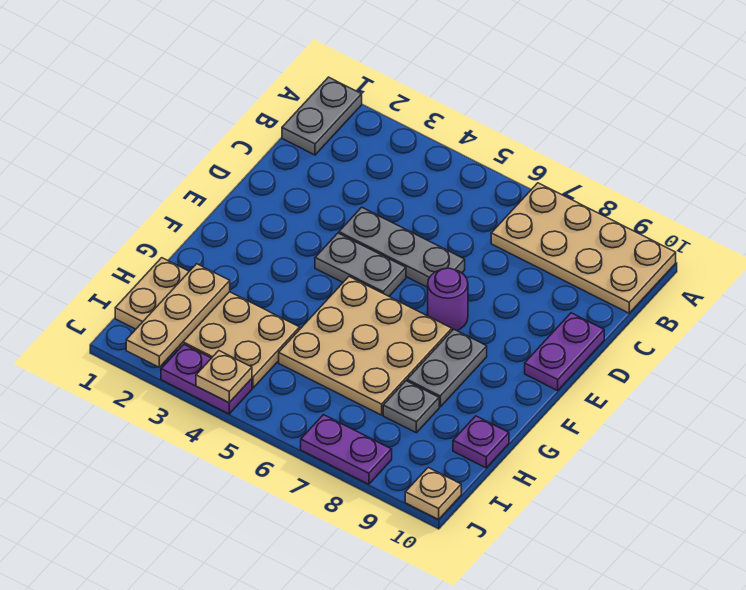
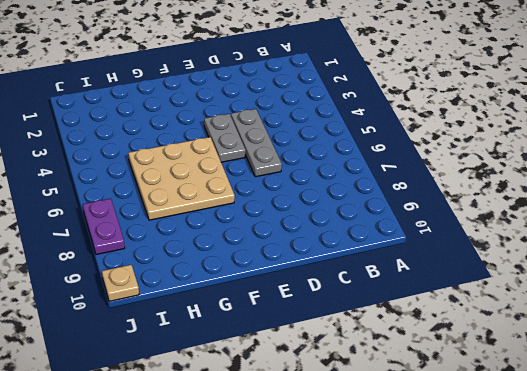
none -> grey 1x2 plate [282,77,362,155]
none -> tan 2x4 plate [491,183,676,313]
none -> purple 1x2 plate [525,313,604,391]

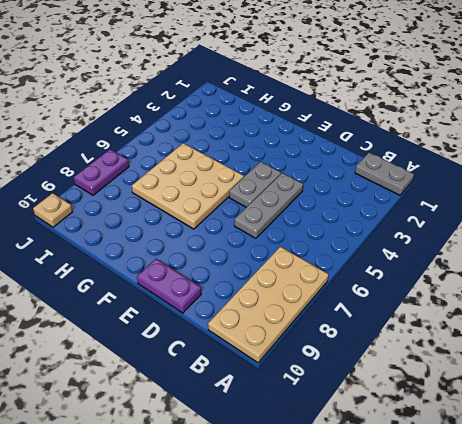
none -> purple 1x1 round brick [428,268,468,331]
none -> grey 1x2 plate [407,329,487,407]
none -> tan 2x4 plate [115,258,300,388]

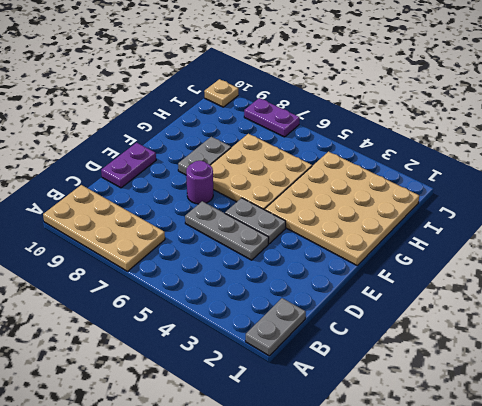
tan 4x4 plate [265,151,419,265] -> tan 2x4 plate [115,258,300,388]
none -> grey 1x1 plate [383,381,439,433]
none -> purple 1x1 plate [453,416,509,468]
none -> purple 1x2 plate [161,345,252,414]

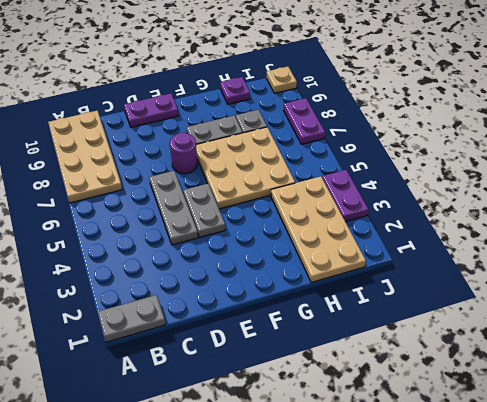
none -> tan 1x3 plate [126,264,230,367]
none -> tan 1x1 plate [196,351,252,403]

